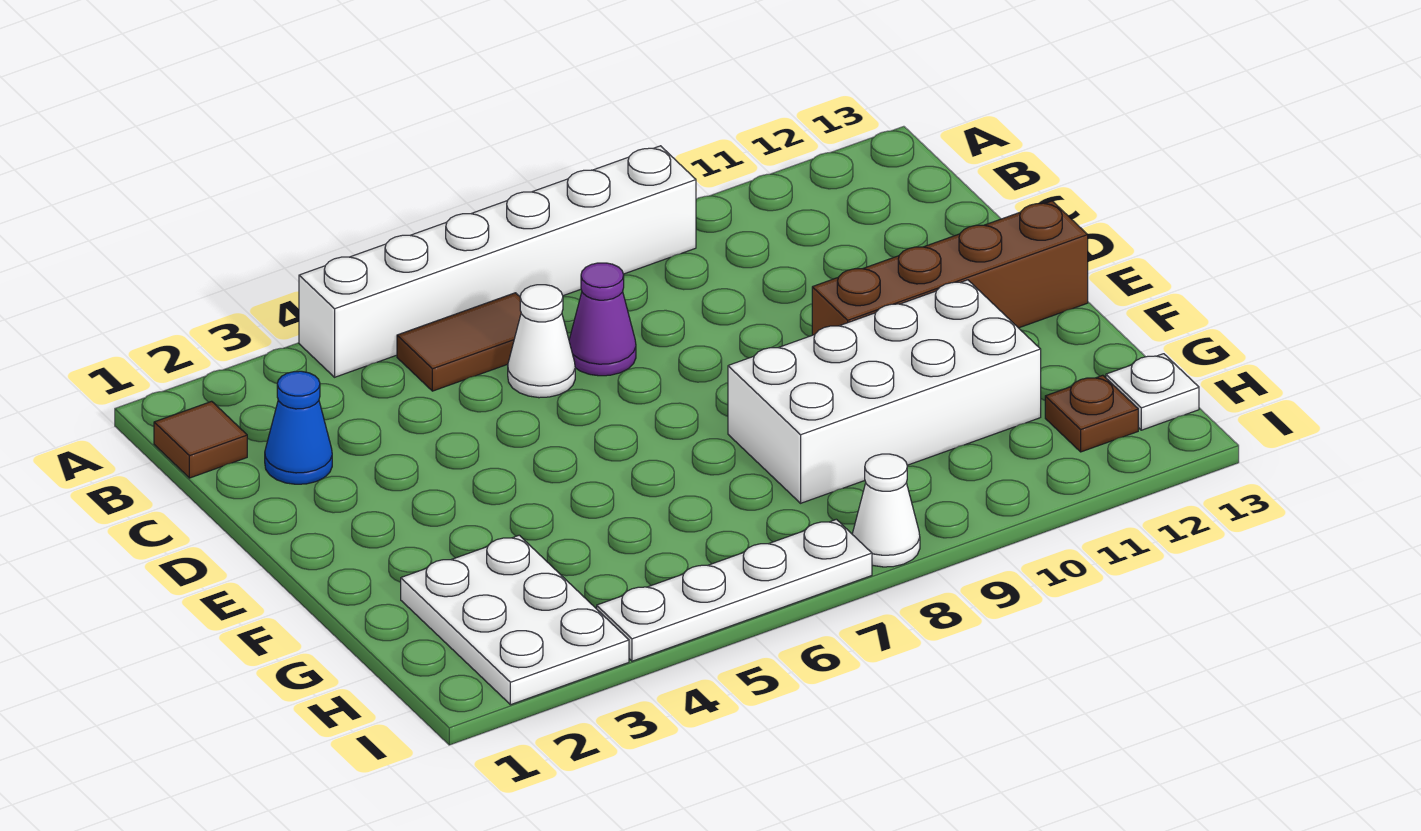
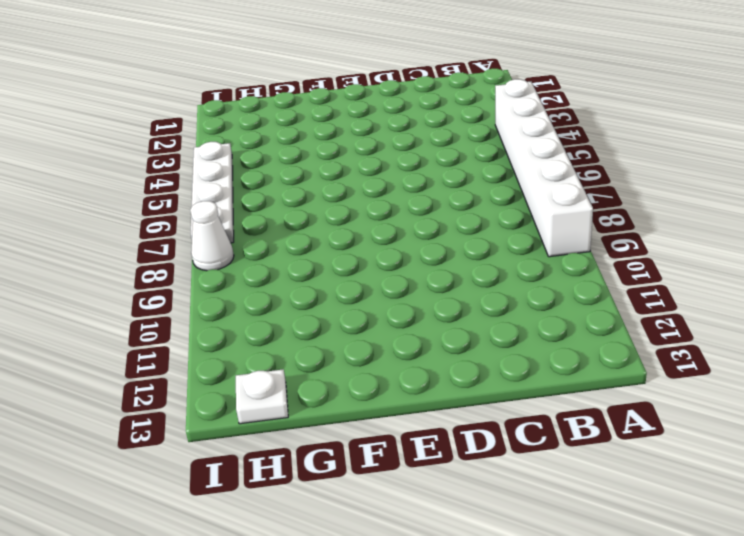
none -> brown 1x1 tile [154,401,247,478]
none -> brown 1x2 tile [397,293,521,391]
none -> blue 1x1 cone [265,371,332,484]

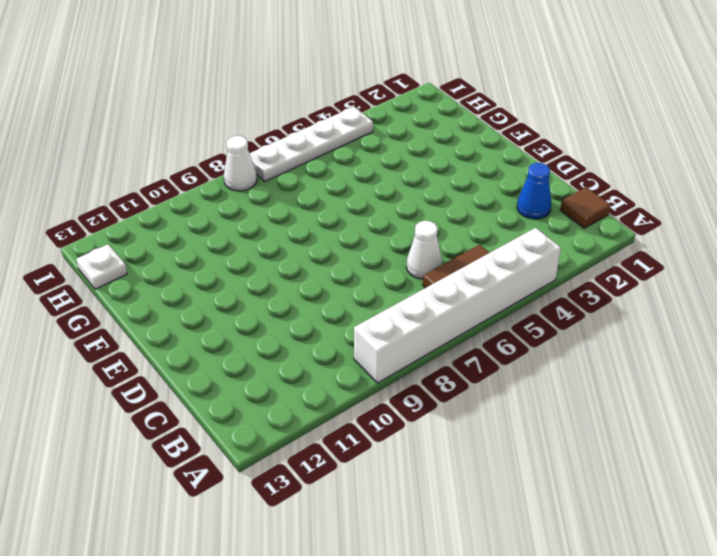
none -> purple 1x1 cone [569,263,636,376]
none -> brown 1x4 brick [812,201,1088,335]
none -> white 2x4 brick [728,280,1041,503]

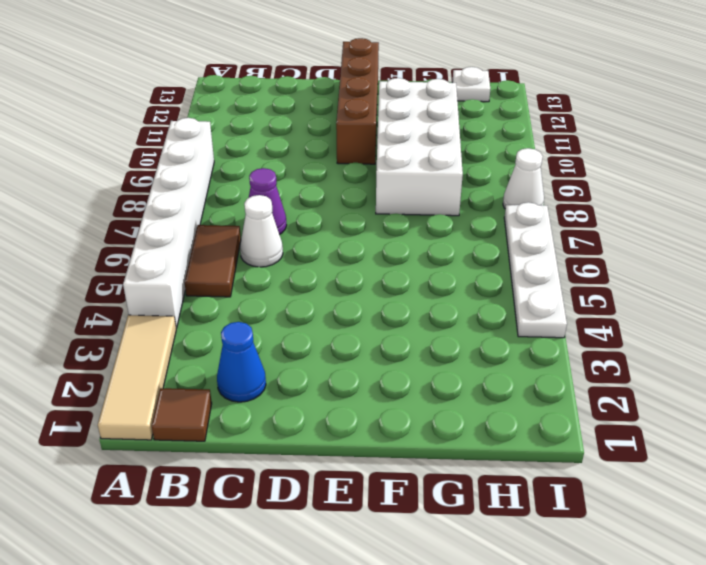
tan 1x3 tile [98,315,176,440] -> none
none -> white 2x3 plate [401,535,629,705]
none -> brown 1x1 plate [1045,375,1138,452]

